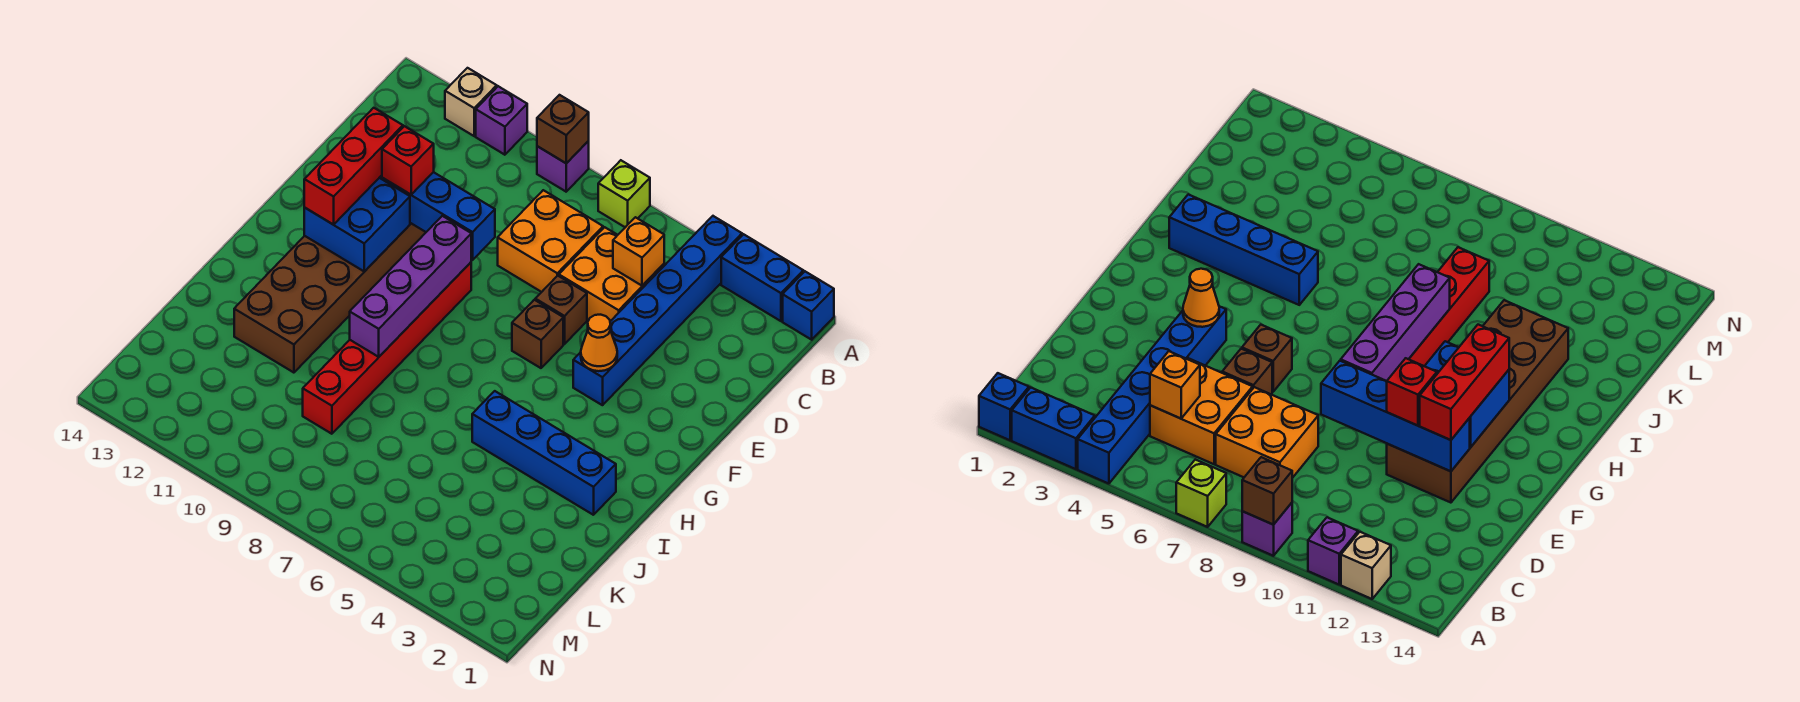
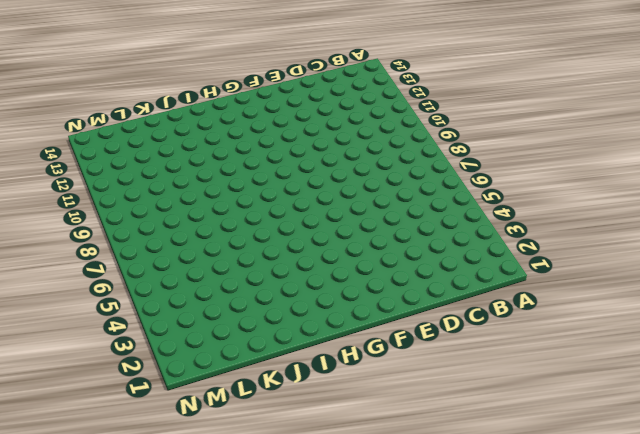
none -> blue 1x1 brick [783,271,834,340]
none -> blue 1x2 brick [721,234,803,321]
none -> blue 1x6 brick [573,216,742,405]

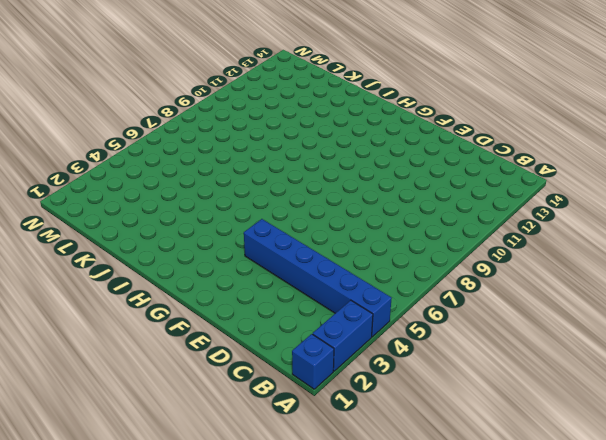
none -> lime 1x1 brick [598,160,650,227]
none -> purple 1x1 brick [537,141,589,192]
none -> purple 1x1 brick [476,86,527,155]

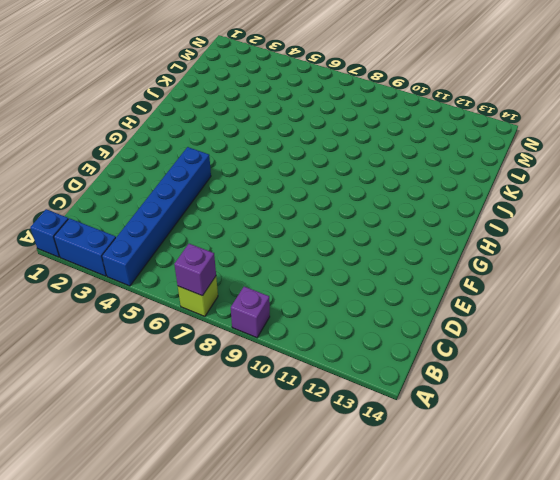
purple 1x1 brick [174,244,216,296] -> purple 1x1 brick moved to [476,86,527,155]
none -> tan 1x1 brick [445,68,497,136]
none -> orange 2x2 brick [559,227,664,321]
none -> orange 2x2 brick [498,190,603,292]

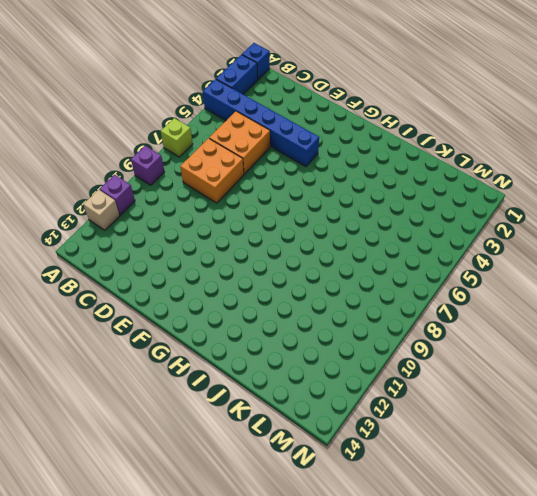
none -> brown 1x1 brick [535,276,587,344]
none -> brown 2x6 brick [234,223,426,373]
none -> brown 1x1 brick [512,300,563,368]

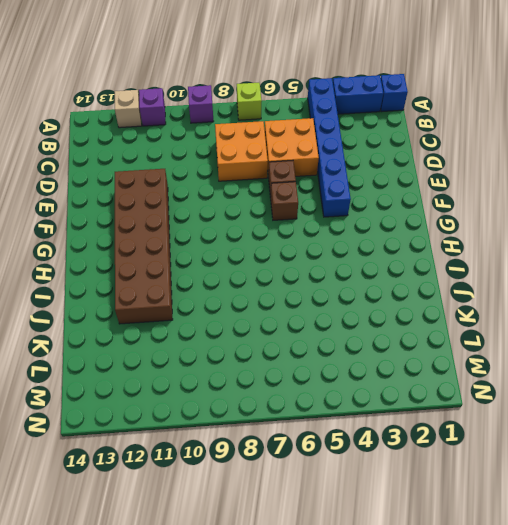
none -> red 1x6 brick [303,263,471,434]
none -> blue 1x4 brick [472,391,616,515]
none -> brown 1x1 brick [537,95,589,163]

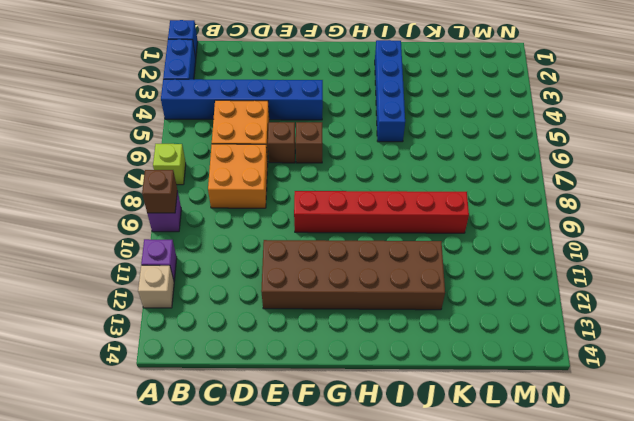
none -> orange 1x1 brick [613,217,664,286]
none -> blue 1x4 brick [379,172,495,260]
none -> orange 1x1 cone [581,315,617,371]

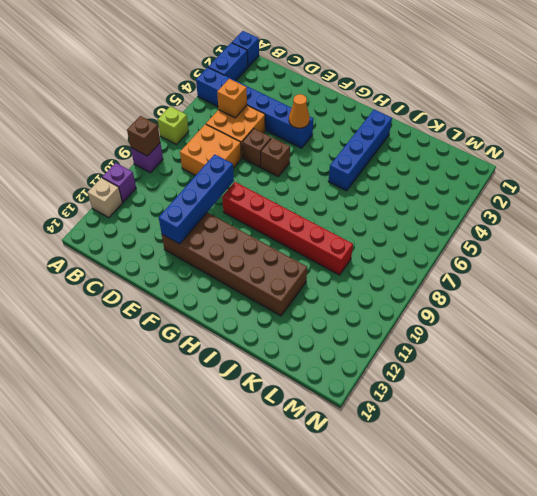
none -> purple 1x4 brick [350,216,471,357]
none -> blue 2x2 brick [304,178,410,272]
none -> red 1x1 brick [382,126,434,195]

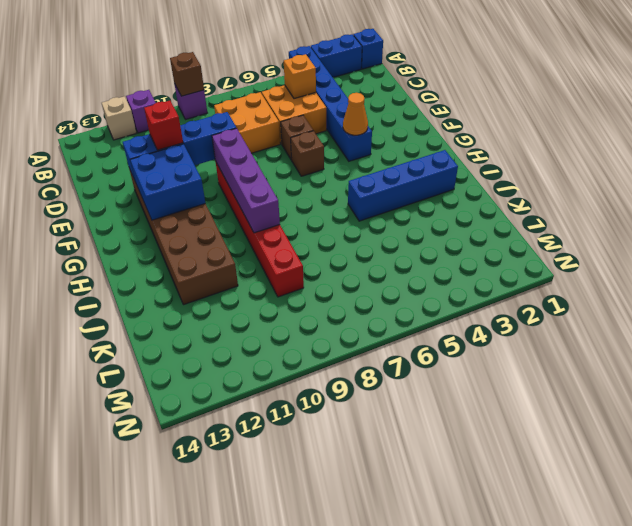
none -> lime 1x1 brick [598,160,650,227]
none -> red 1x3 brick [304,108,403,225]

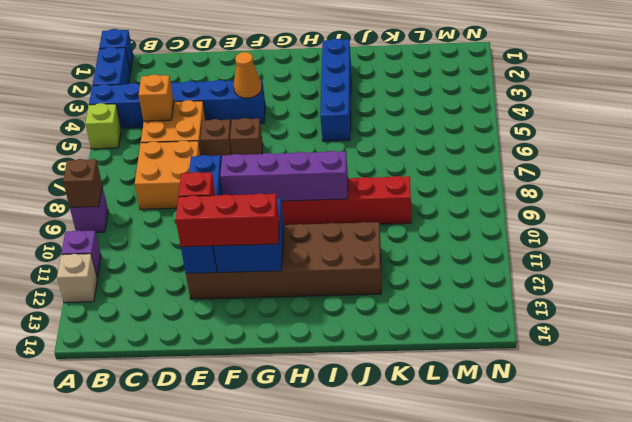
lime 1x1 brick [85,103,121,149] -> lime 1x1 brick moved to [598,160,650,227]

